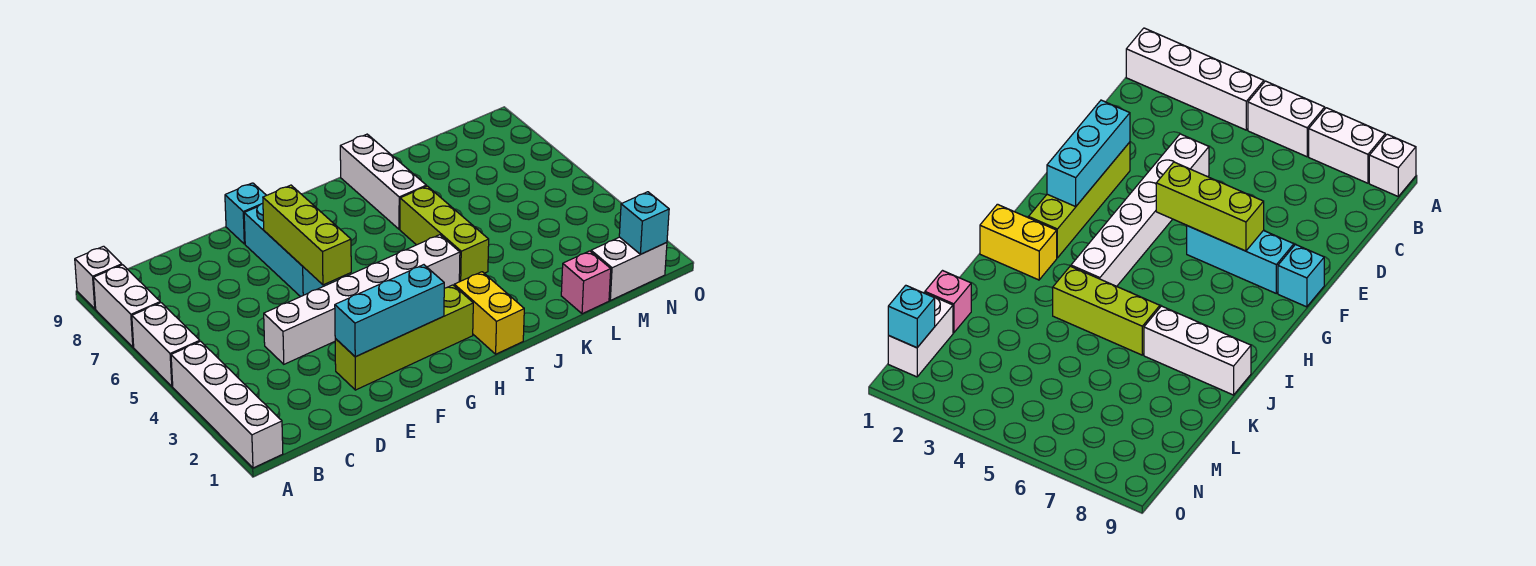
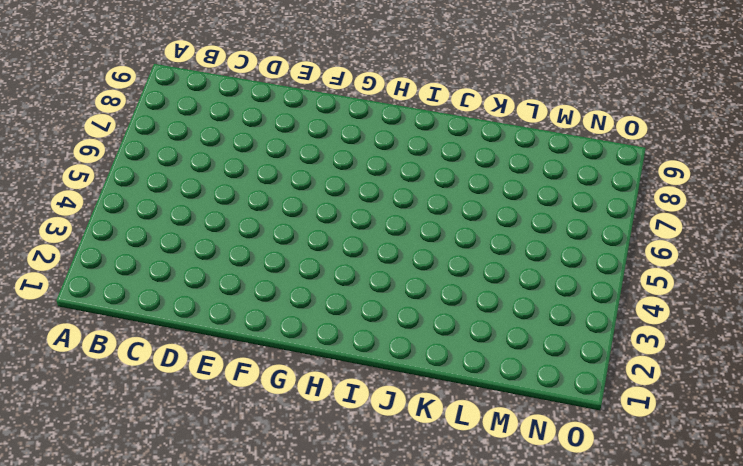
none -> white 1x4 brick [171,341,283,468]
none -> white 1x2 brick [132,303,200,386]
none -> white 1x2 brick [94,265,160,347]

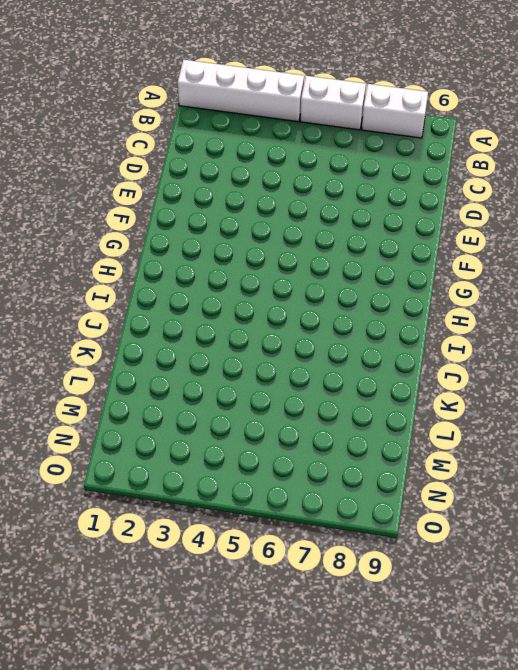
none -> white 1x1 brick [75,246,122,309]
none -> white 1x6 brick [264,235,460,364]
none -> lime 1x4 brick [335,285,473,390]

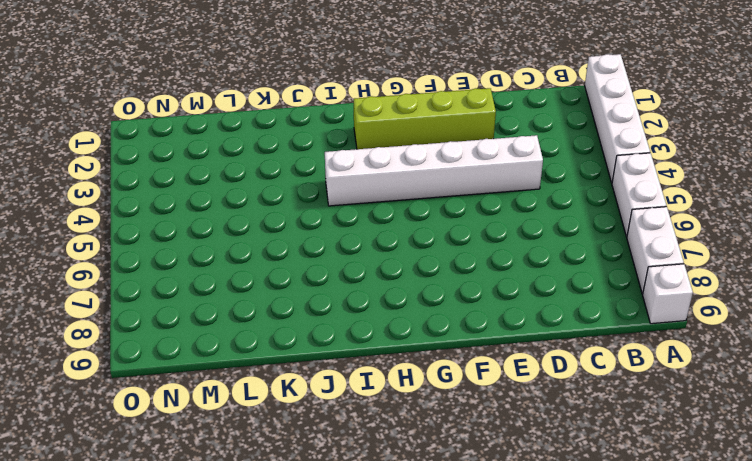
none -> cyan 1x3 brick [244,203,331,297]
none -> cyan 1x1 brick [225,183,266,244]
none -> yellow 1x2 brick [454,272,524,354]

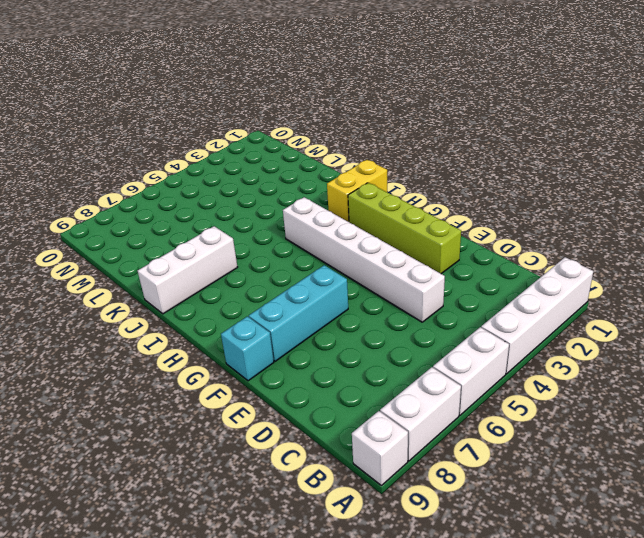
none -> lime 1x3 brick [400,186,489,282]
none -> pink 1x1 brick [561,251,611,314]
none -> white 1x2 brick [591,237,667,300]

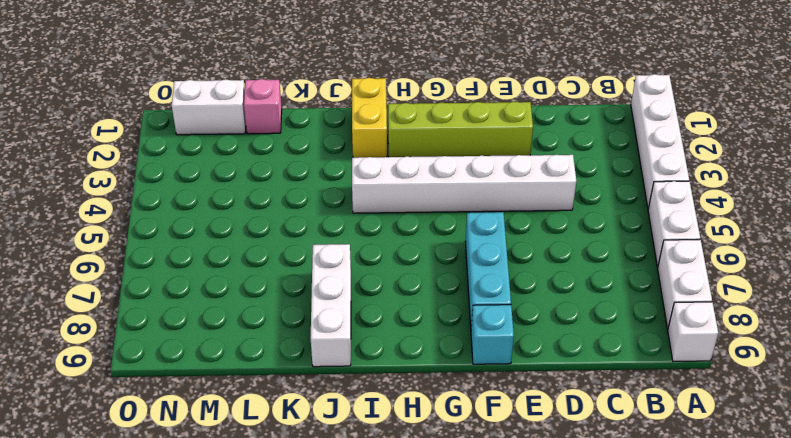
none -> lime 1x3 brick [400,186,489,282]
none -> cyan 1x3 brick [335,265,444,357]
none -> lime 1x3 brick [263,185,351,285]

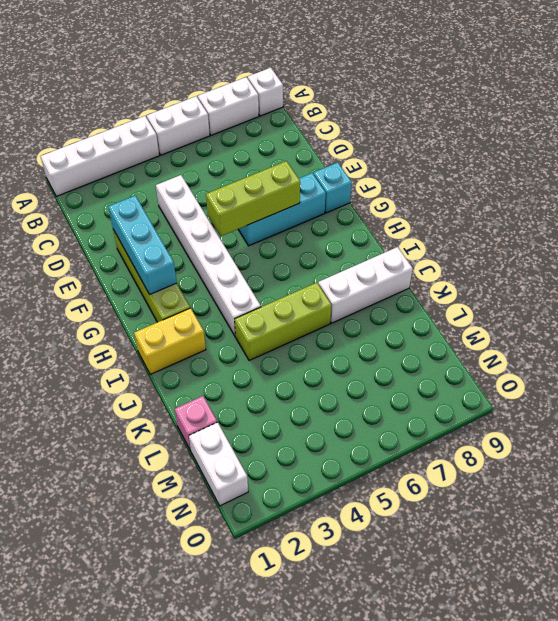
none -> cyan 1x1 brick [619,192,669,254]

